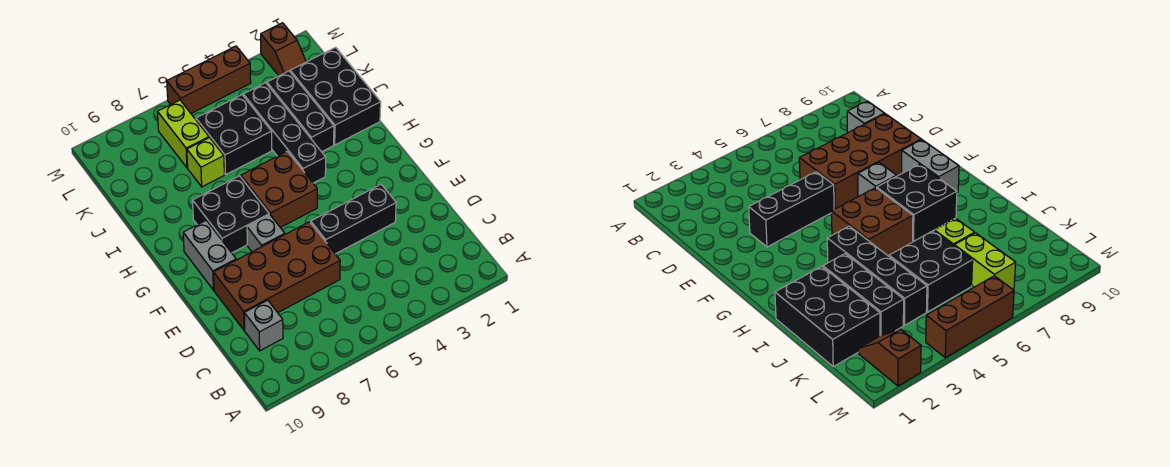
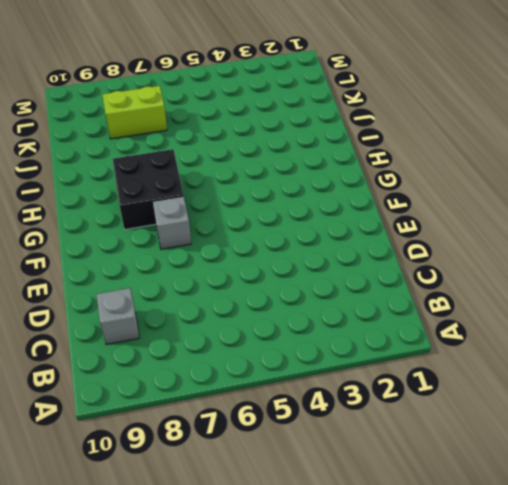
lime 1x2 brick [102,86,167,139] -> lime 1x2 brick turned to [158,100,209,168]
none -> brown 2x4 brick [214,222,340,330]
none -> black 1x3 brick [311,184,396,254]
none -> grey 1x2 brick [183,220,236,290]

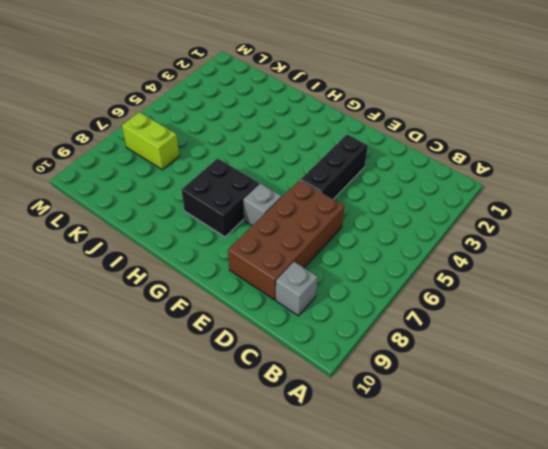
none -> grey 1x2 brick [183,220,236,290]
none -> brown 2x2 brick [241,151,317,227]
none -> black 1x4 brick [243,83,326,183]

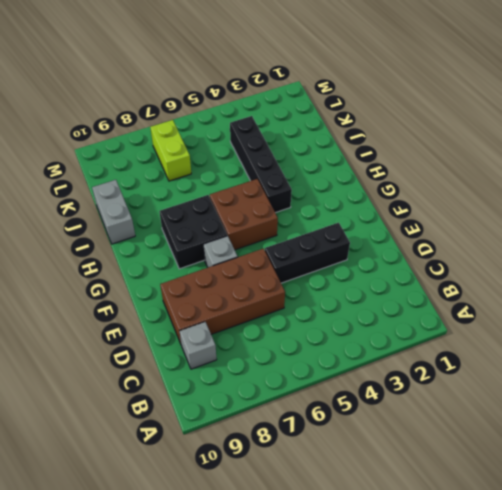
grey 1x2 brick [92,180,135,244] -> grey 1x2 brick moved to [183,220,236,290]
none -> black 2x3 brick [290,47,381,145]
none -> black 1x3 brick [267,71,334,152]
none -> black 2x2 brick [196,95,272,174]

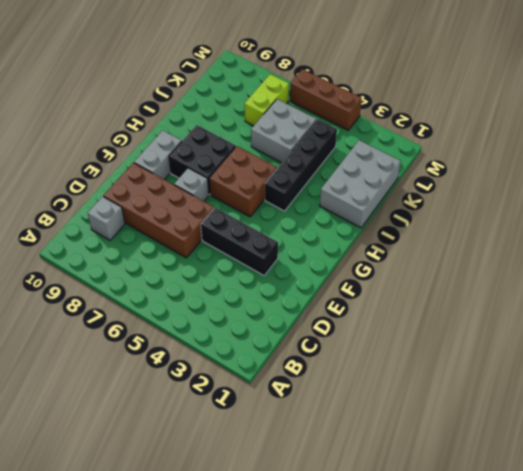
grey 2x3 brick [320,140,401,228] -> black 2x3 brick [290,47,381,145]
grey 2x2 brick [251,99,316,163] -> black 2x2 brick [196,95,272,174]
none -> black 1x3 brick [267,71,334,152]
none -> lime 1x1 brick [187,138,224,187]
none -> brown 1x2 slope [261,23,306,76]

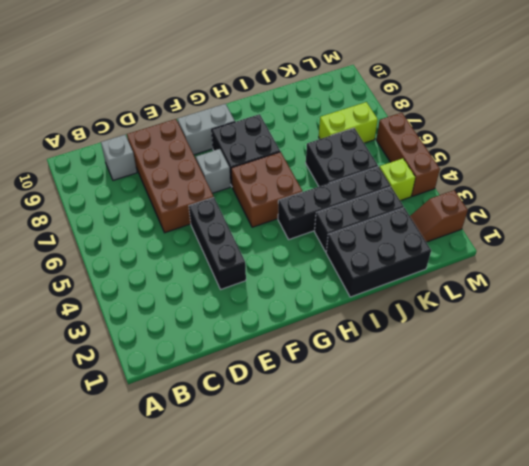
lime 1x1 brick [380,158,415,201] -> lime 1x1 brick moved to [187,138,224,187]

